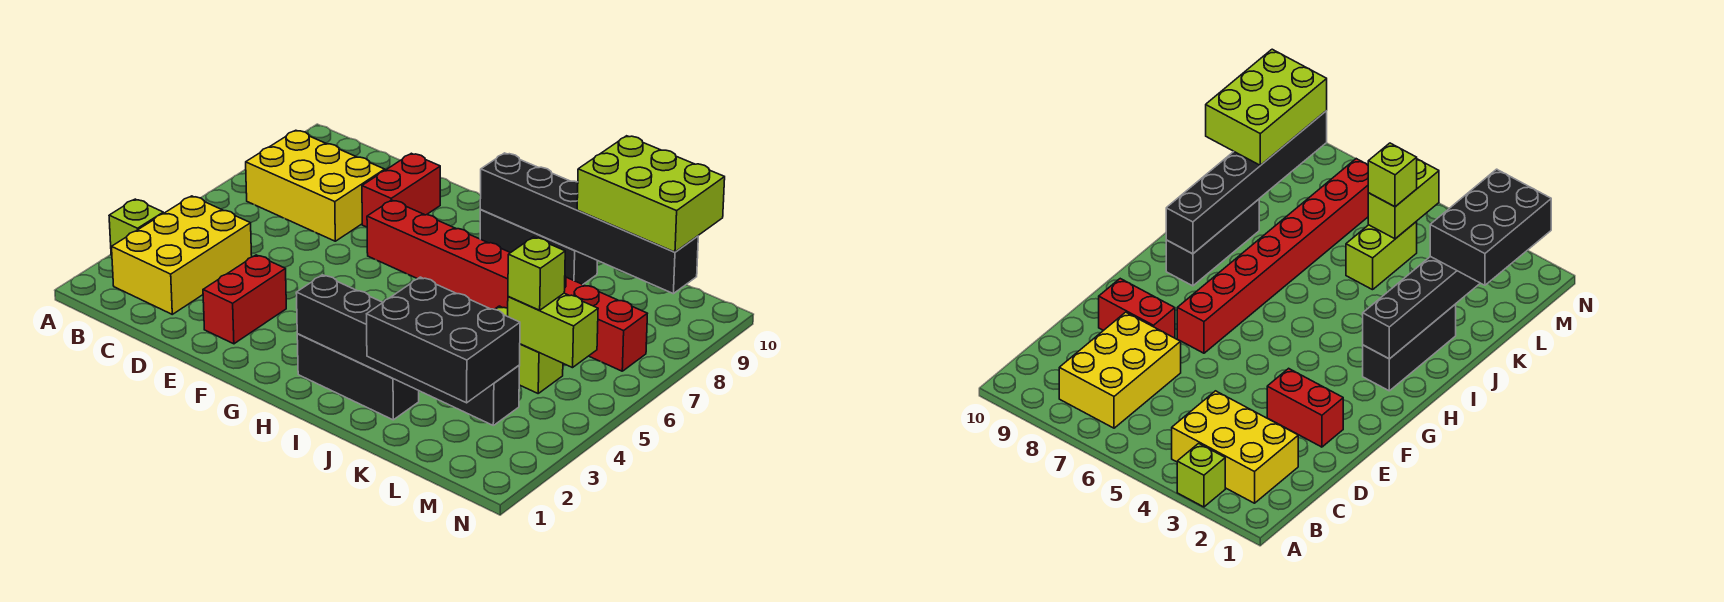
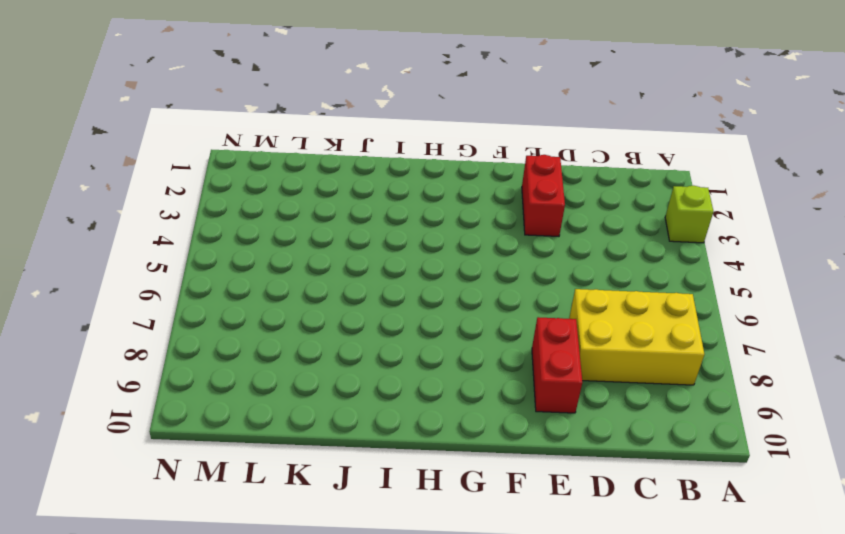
none -> yellow 2x3 brick [112,196,252,314]
none -> red 1x8 brick [367,200,647,371]
none -> black 1x3 brick [297,334,419,420]

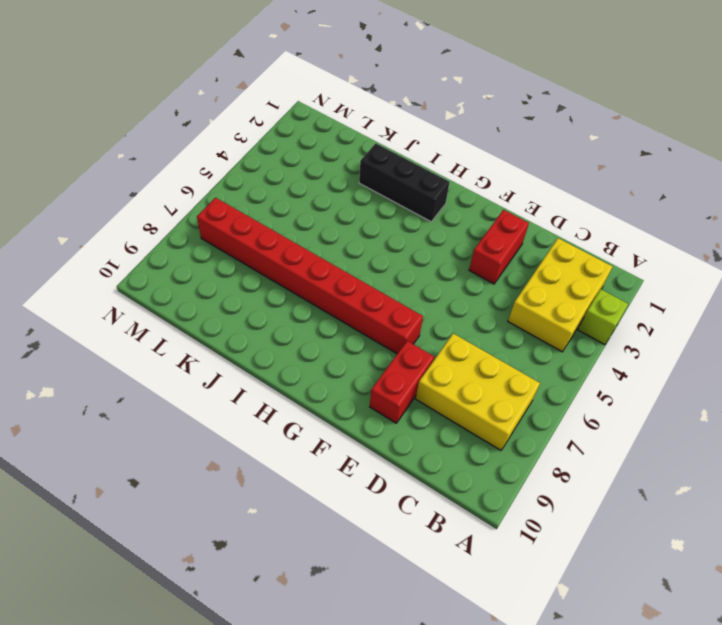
none -> black 1x3 brick [480,210,597,284]
none -> lime 1x2 brick [495,306,563,393]
none -> black 1x6 brick [296,275,520,425]

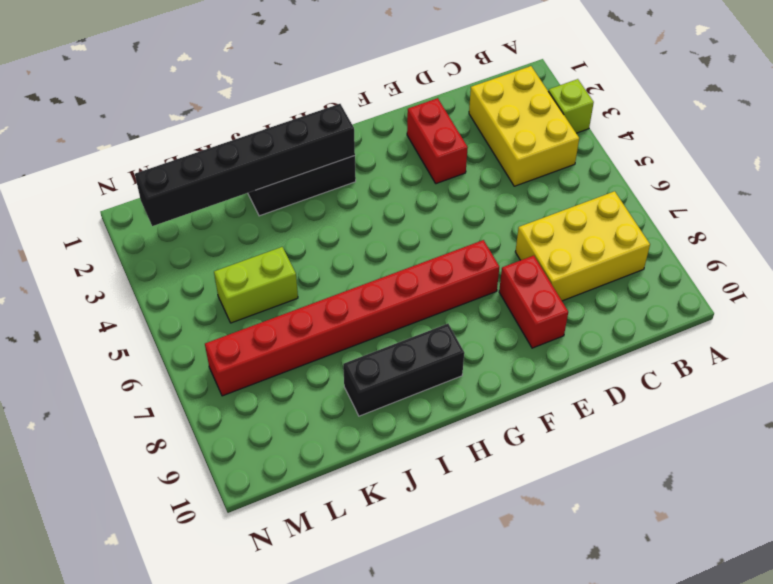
none -> black 1x6 brick [480,153,698,294]
none -> lime 1x2 brick [508,293,598,368]
none -> black 2x3 brick [367,277,520,403]

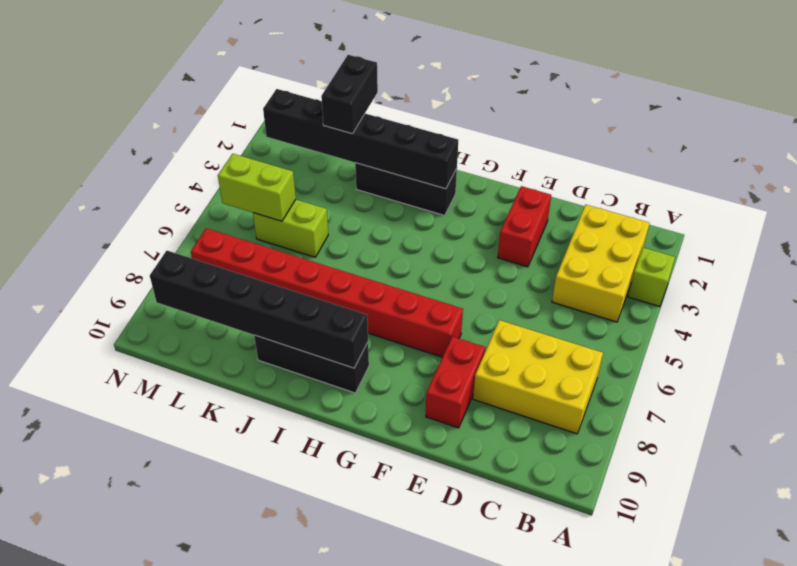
black 1x2 brick [321,55,378,134] -> black 2x3 brick [367,277,520,403]
none -> lime 2x3 brick [577,136,725,252]
none -> lime 1x1 brick [508,237,565,310]

